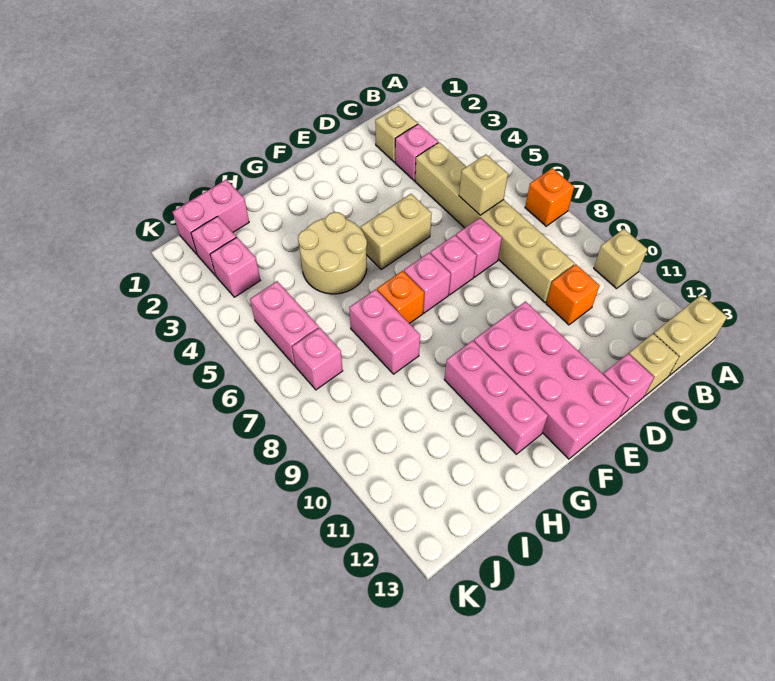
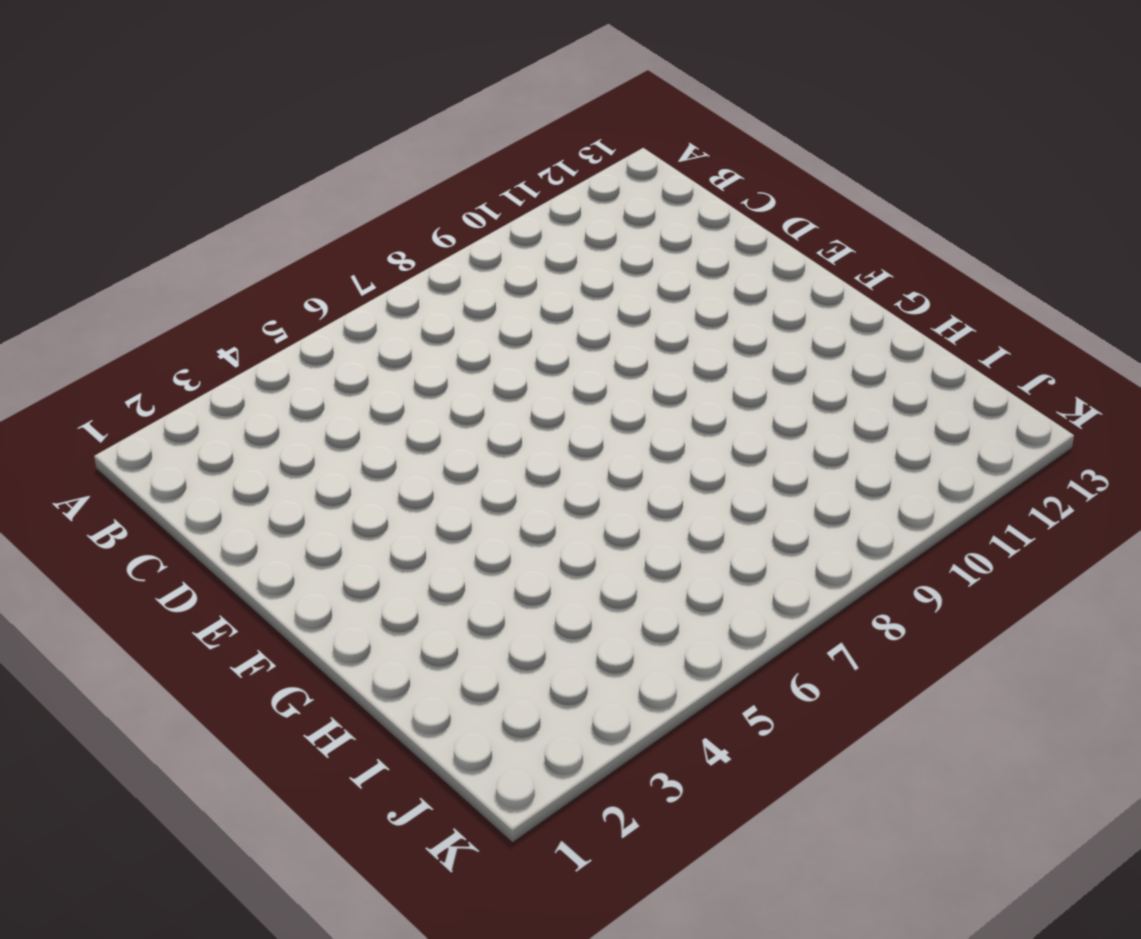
none -> orange 1x1 brick [525,168,574,226]
none -> tan 1x1 brick [594,229,647,289]
none -> tan 1x2 brick [654,295,727,376]

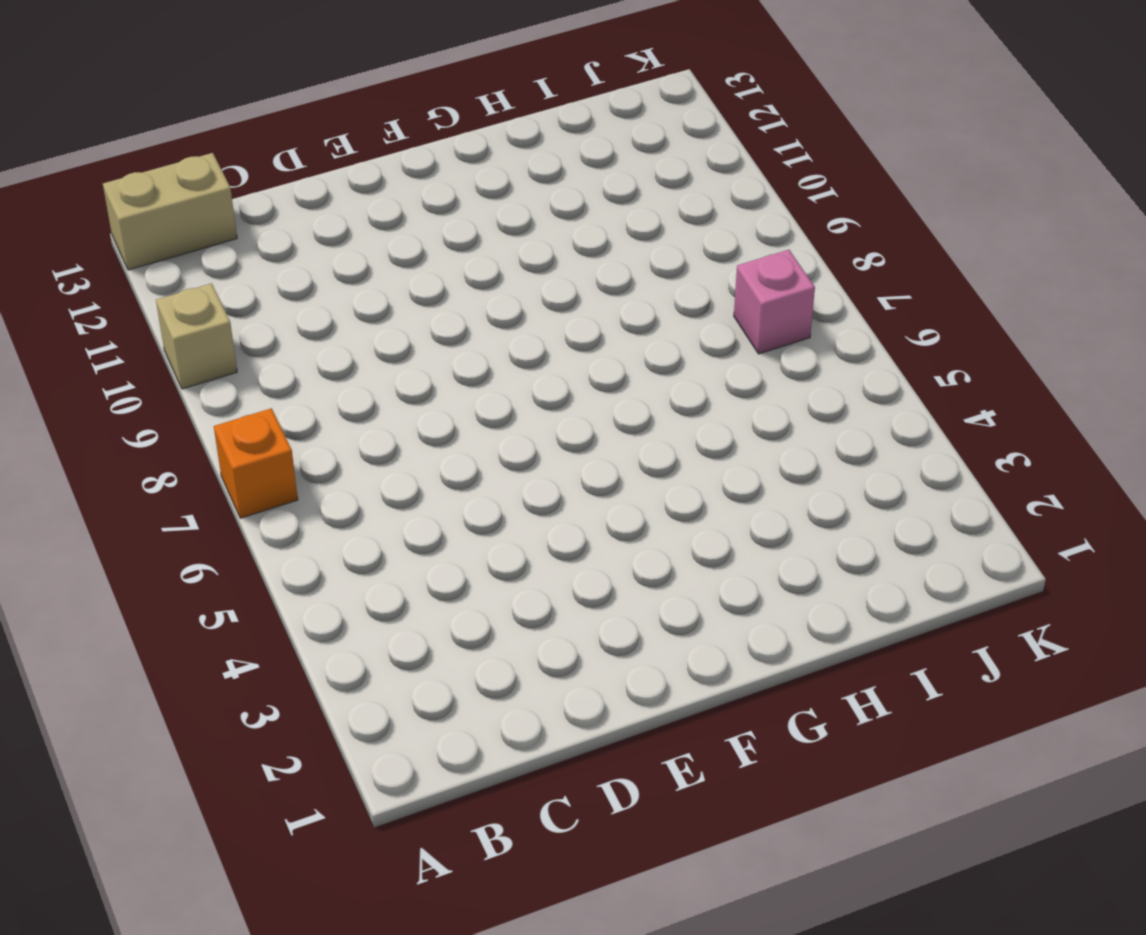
none -> tan 1x1 brick [375,106,418,162]
none -> pink 1x1 brick [395,124,438,181]
none -> tan 1x6 brick [415,142,574,302]

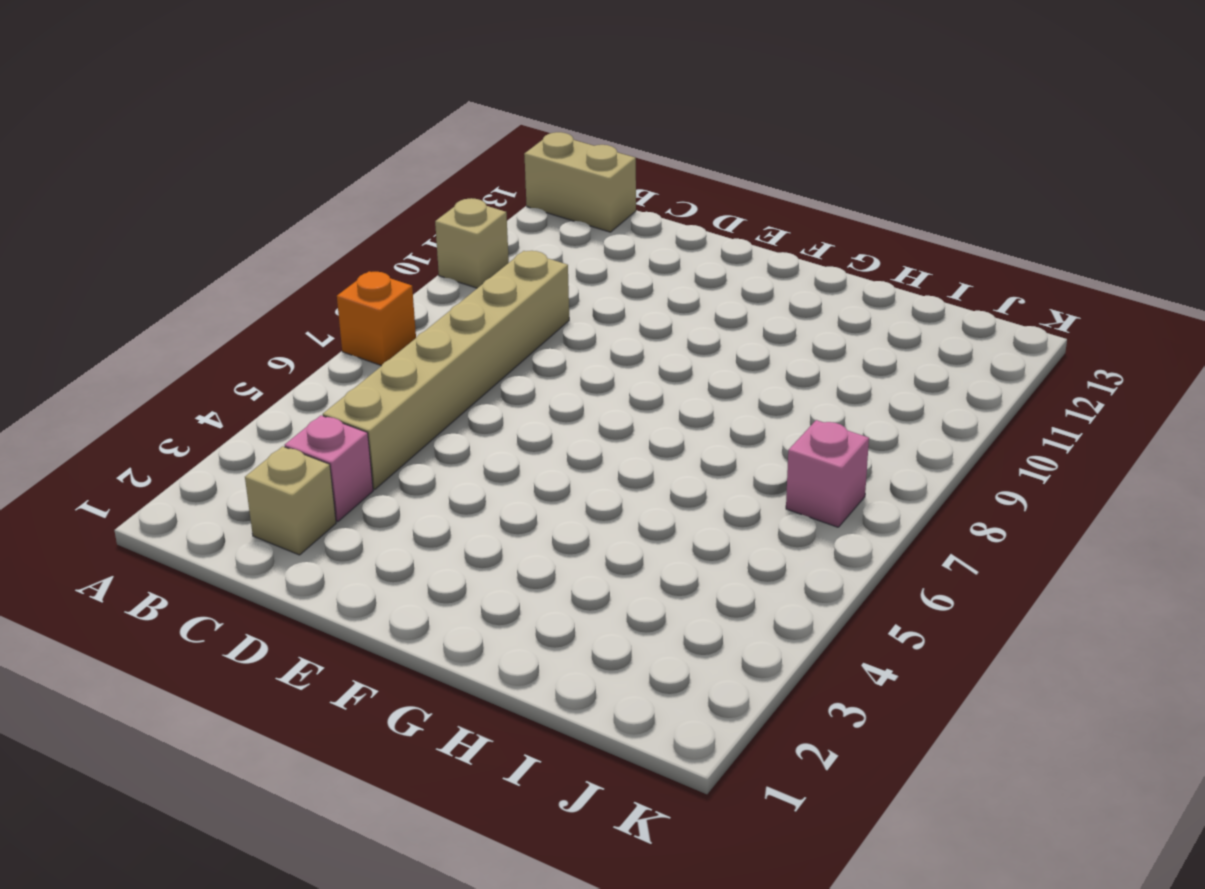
none -> orange 1x1 brick [546,264,599,325]
none -> tan 1x1 brick [629,334,679,396]
none -> pink 1x1 brick [456,218,502,277]

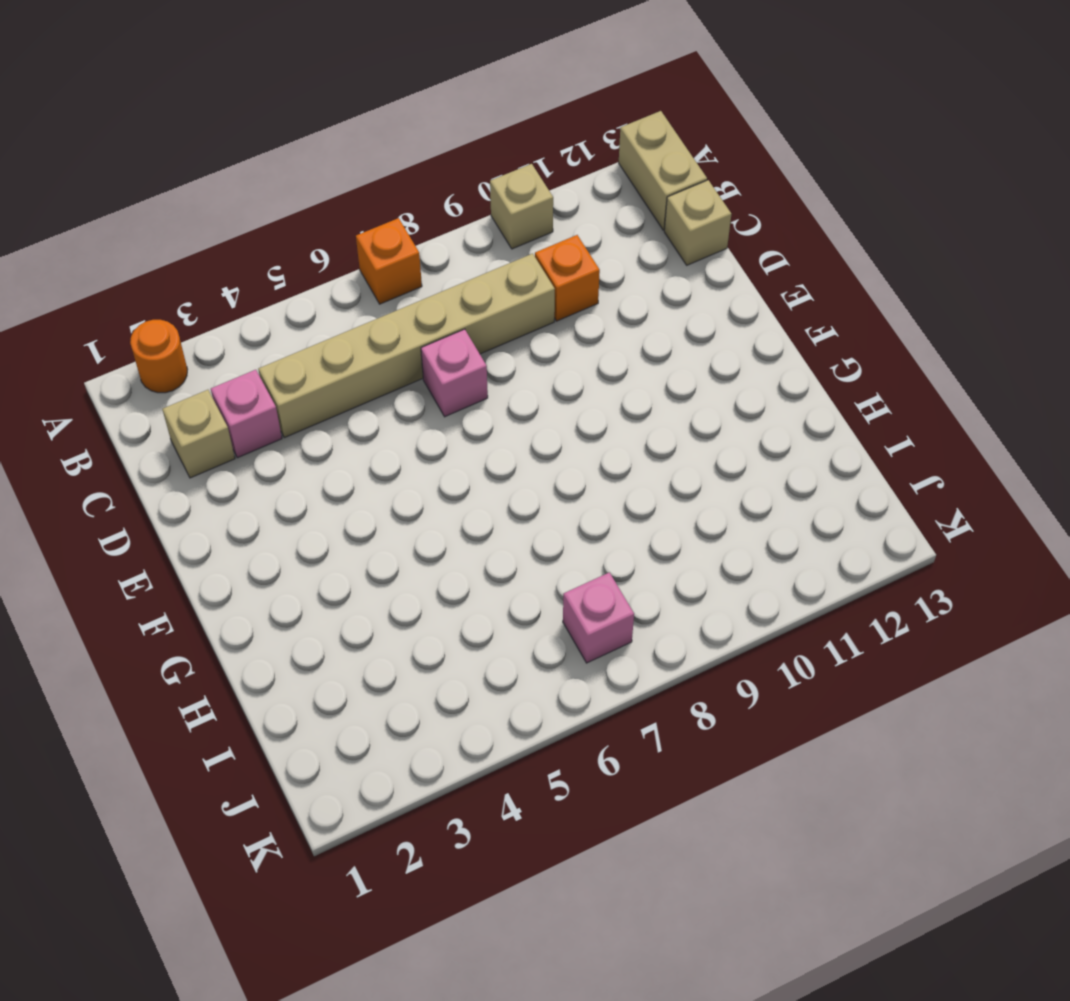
orange 1x1 round brick [130,320,187,393] -> none
none -> pink 1x1 brick [603,354,654,416]
none -> tan 1x2 brick [361,194,432,269]
none -> pink 1x1 brick [430,235,477,295]

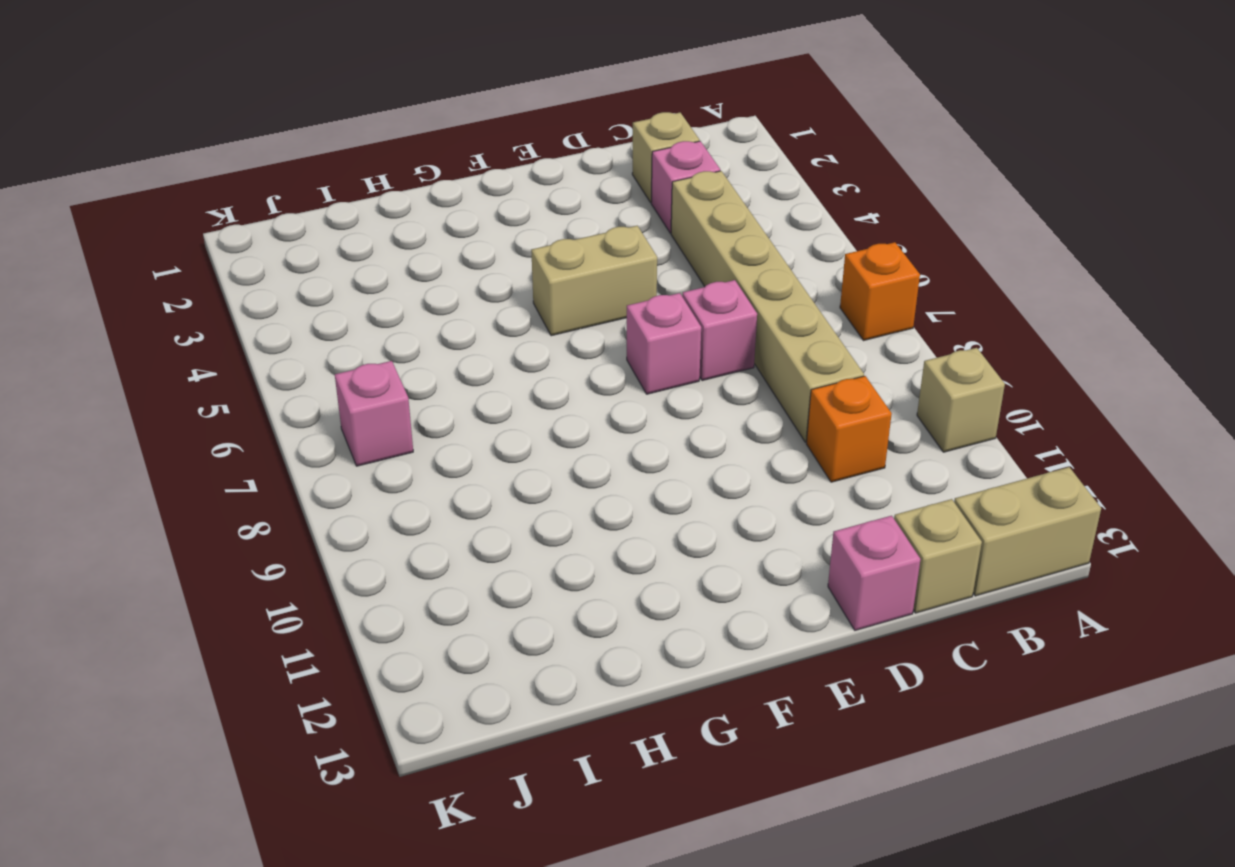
none -> pink 2x4 brick [474,302,628,459]
none -> pink 1x1 brick [404,253,451,313]
none -> tan 2x2 round brick [298,212,367,294]

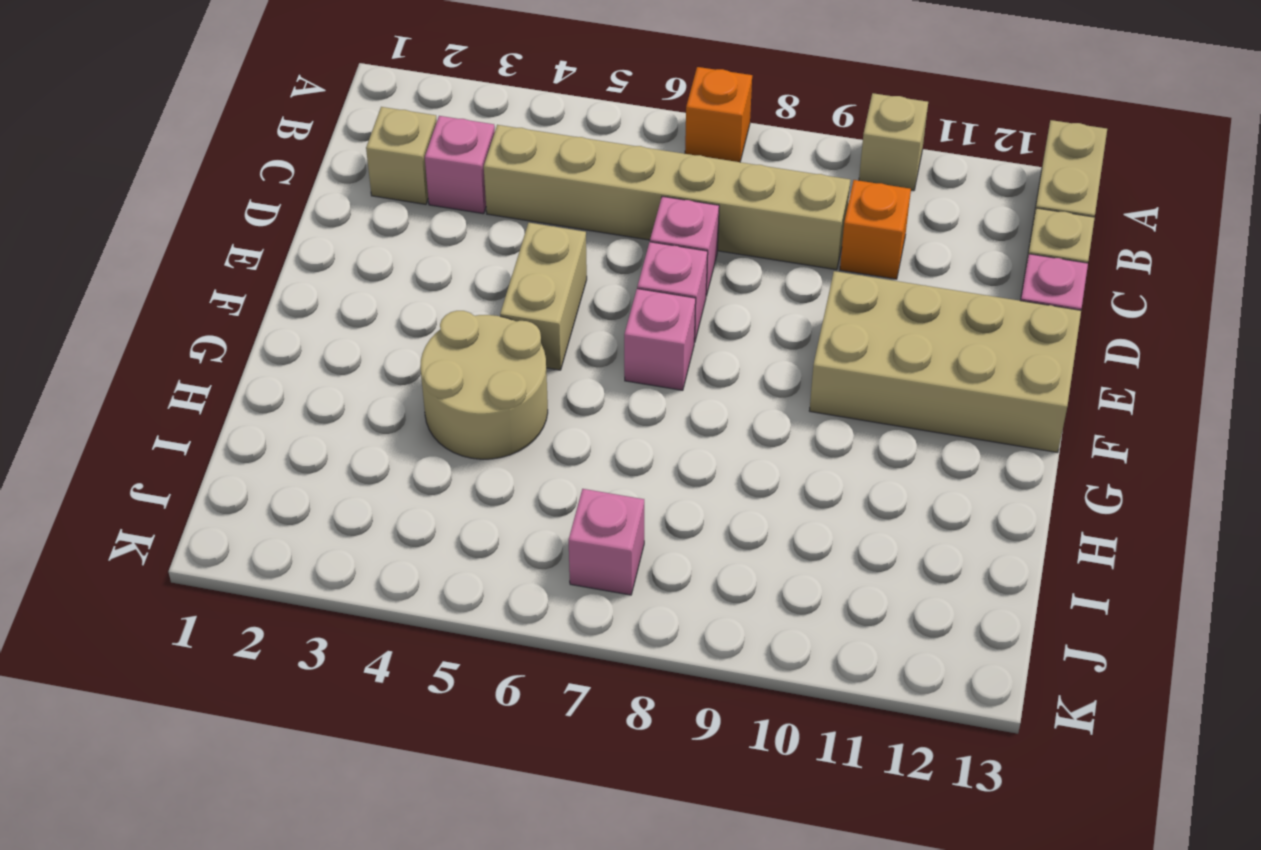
tan 2x4 brick [809,271,1081,453] -> pink 2x4 brick [474,302,628,459]
none -> orange 1x1 brick [377,271,424,324]
none -> pink 1x3 brick [444,340,548,454]
none -> pink 1x2 brick [349,289,420,374]

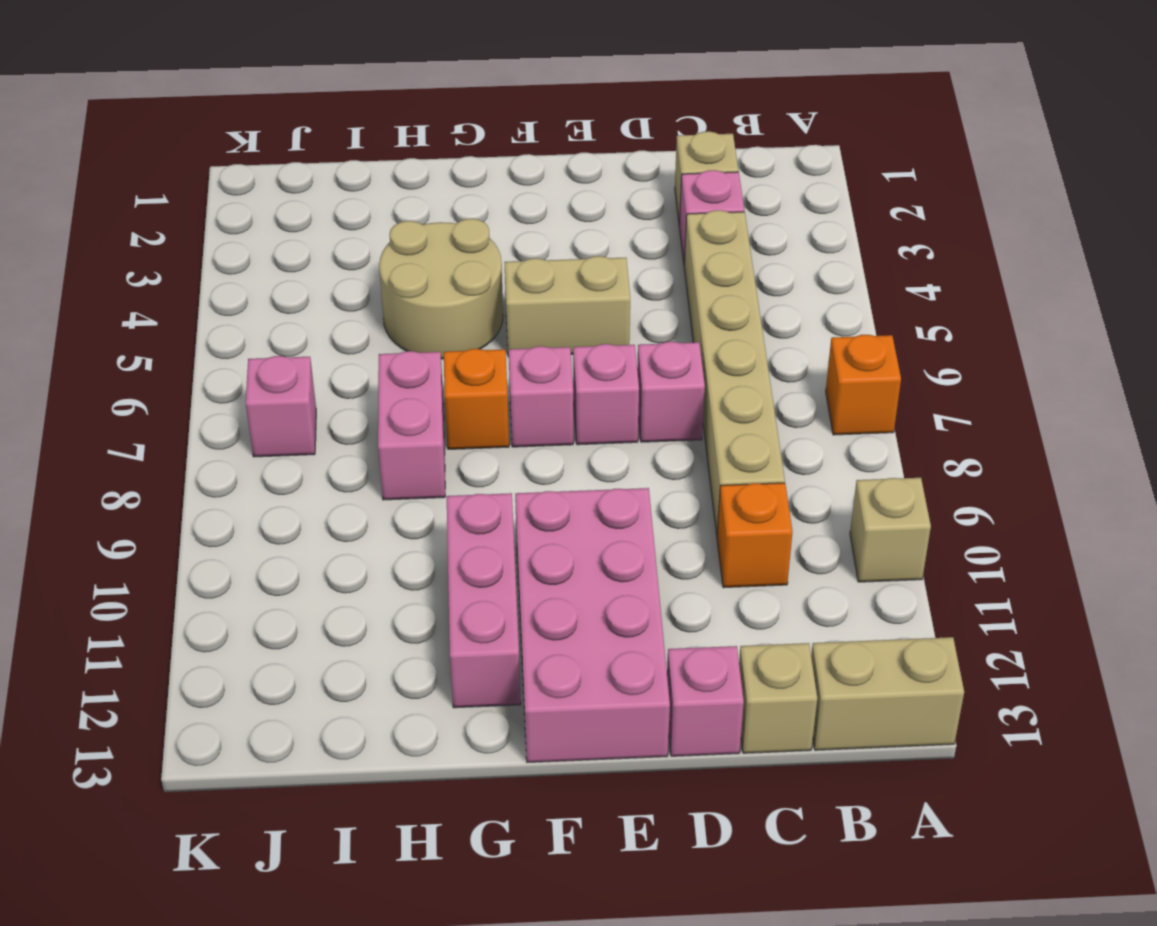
none -> pink 1x2 brick [173,180,249,254]
none -> pink 1x1 brick [191,216,236,276]
none -> pink 1x1 brick [210,237,260,297]

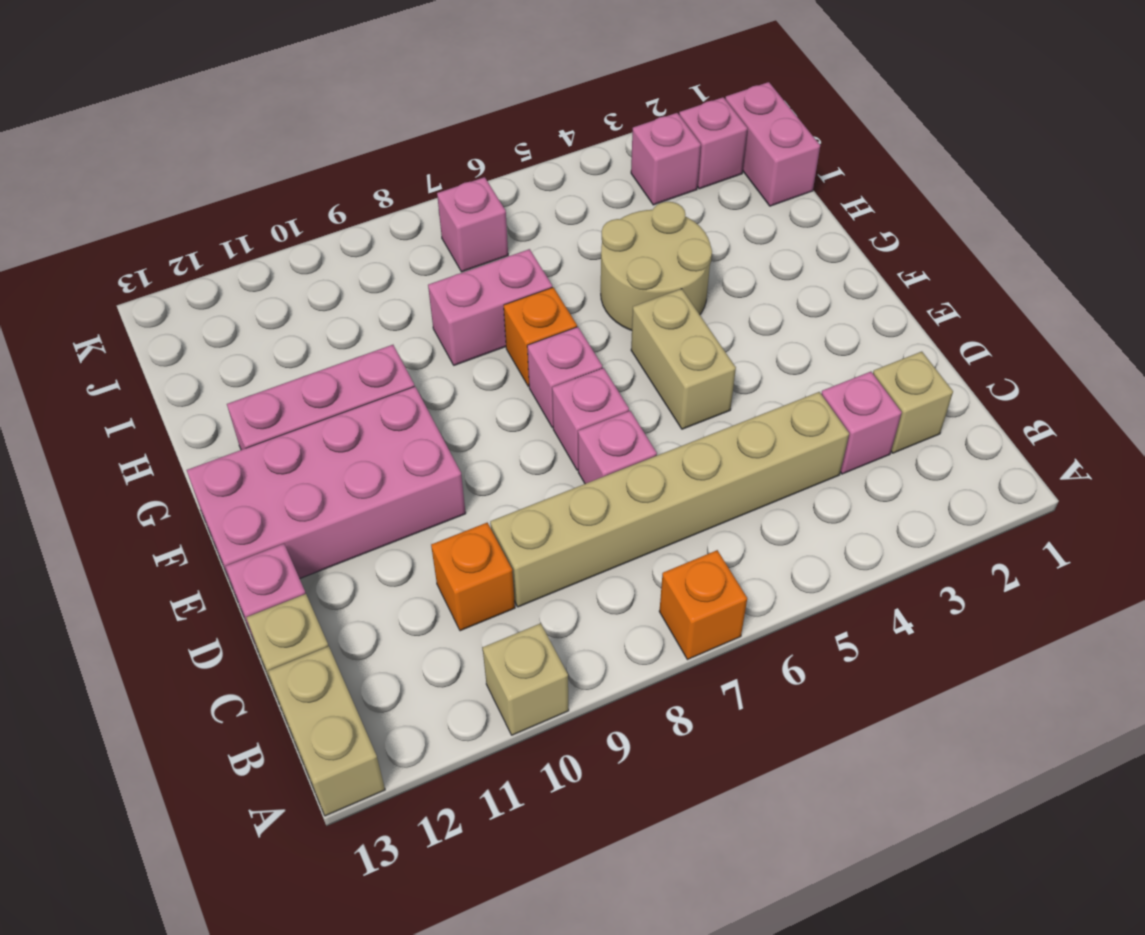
none -> pink 1x2 brick [250,281,319,366]
none -> tan 1x1 brick [459,154,508,215]

